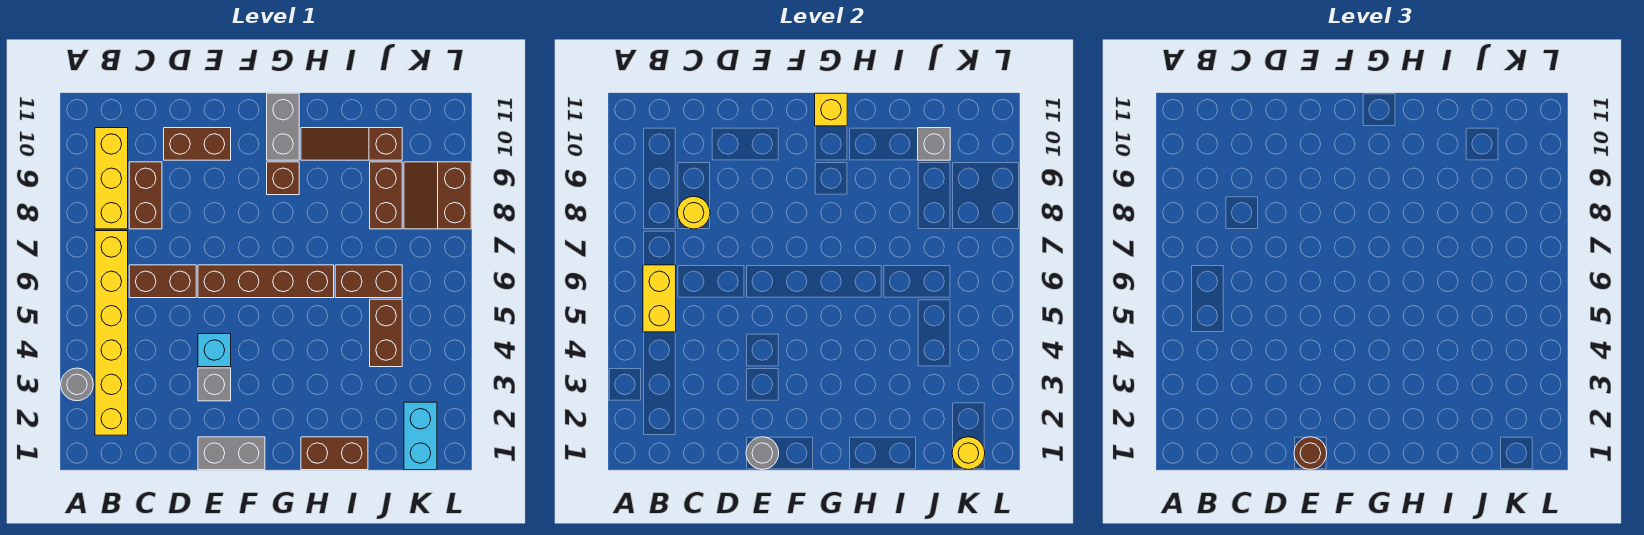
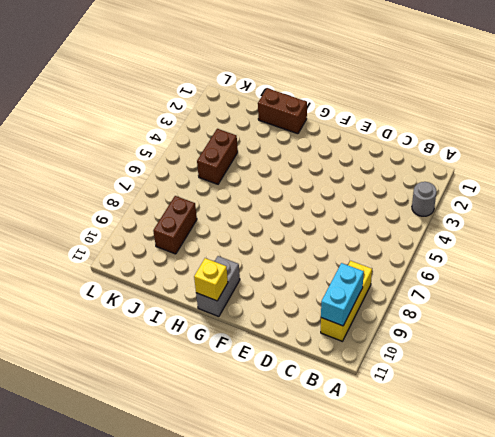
cyan 1x2 brick [321,263,364,326] -> cyan 1x2 brick moved to [404,402,437,470]
none -> yellow 1x6 brick [95,231,128,435]
none -> brown 1x2 brick [129,265,196,298]
none -> brown 1x2 brick [129,162,162,229]

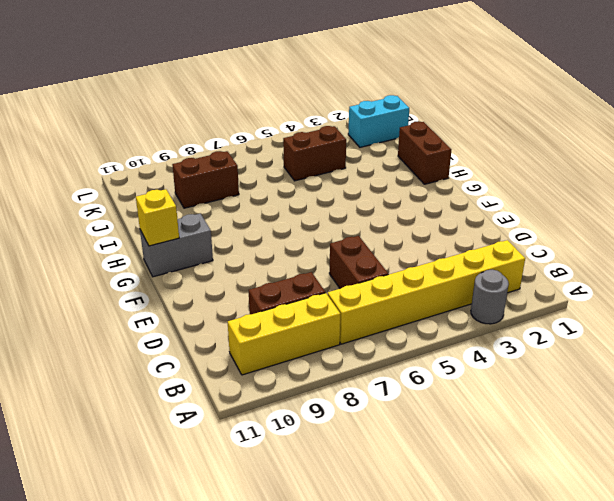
none -> brown 1x2 brick [164,128,231,160]
none -> grey 1x2 brick [198,437,265,470]
none -> grey 1x1 brick [198,368,231,401]

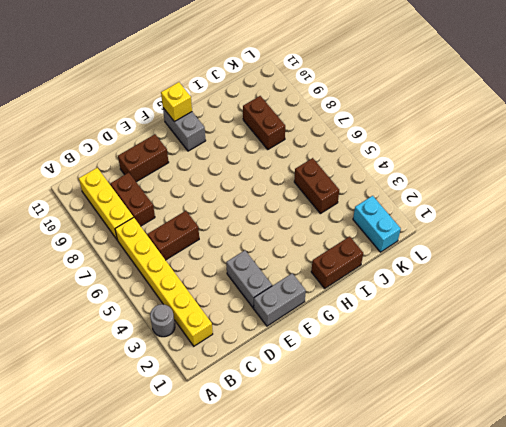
grey 1x2 brick [226,250,272,308] -> grey 1x1 brick [198,368,231,401]
none -> cyan 1x1 brick [198,334,231,367]
none -> brown 1x4 brick [198,265,334,298]
none -> brown 1x1 brick [267,162,299,195]

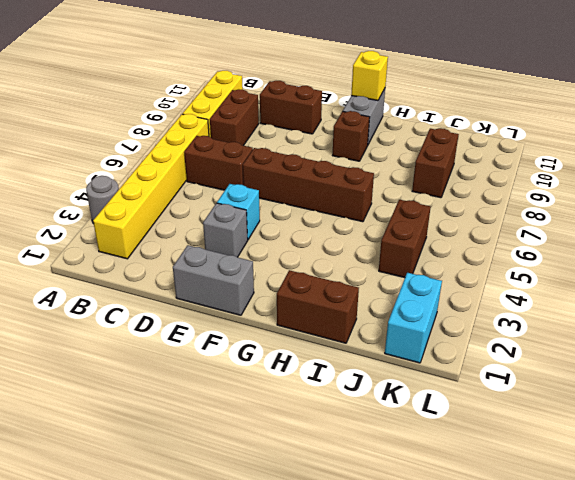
none -> brown 1x3 slope [301,128,402,160]
none -> brown 1x2 brick [335,265,402,298]
none -> brown 2x2 slope [404,162,471,229]

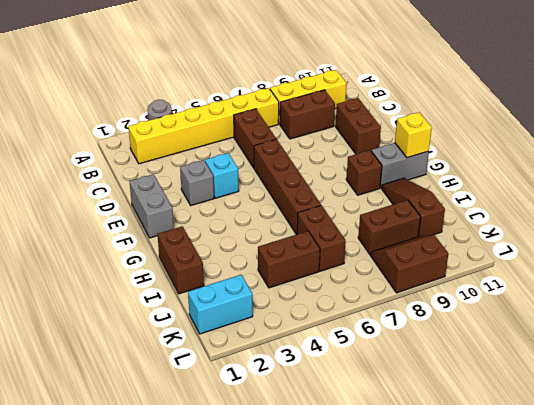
none -> yellow 1x2 brick [643,265,676,332]
none -> yellow 1x1 round brick [677,196,710,229]
none -> grey 1x1 round brick [746,437,779,469]

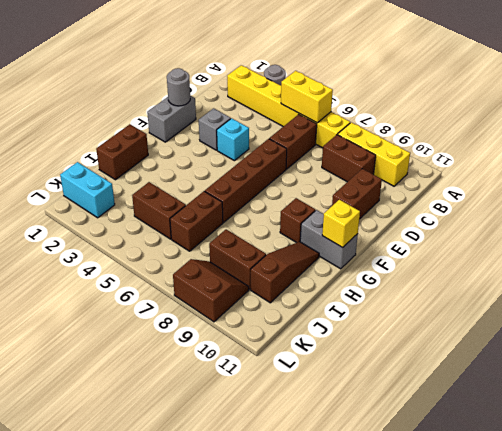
none -> yellow 1x1 round brick [677,196,710,229]
none -> grey 1x1 brick [918,128,950,160]
none -> yellow 1x1 round brick [952,437,985,469]

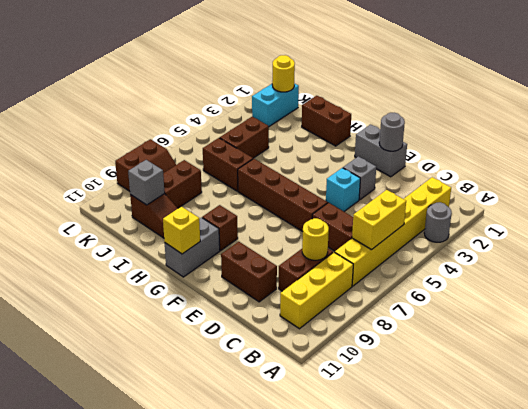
none -> brown 1x1 round brick [1294,437,1327,469]

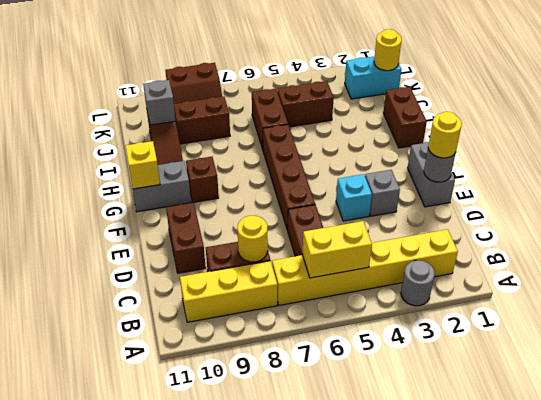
yellow 1x1 round brick [428,112,462,158] -> brown 1x1 round brick [1294,437,1327,469]

